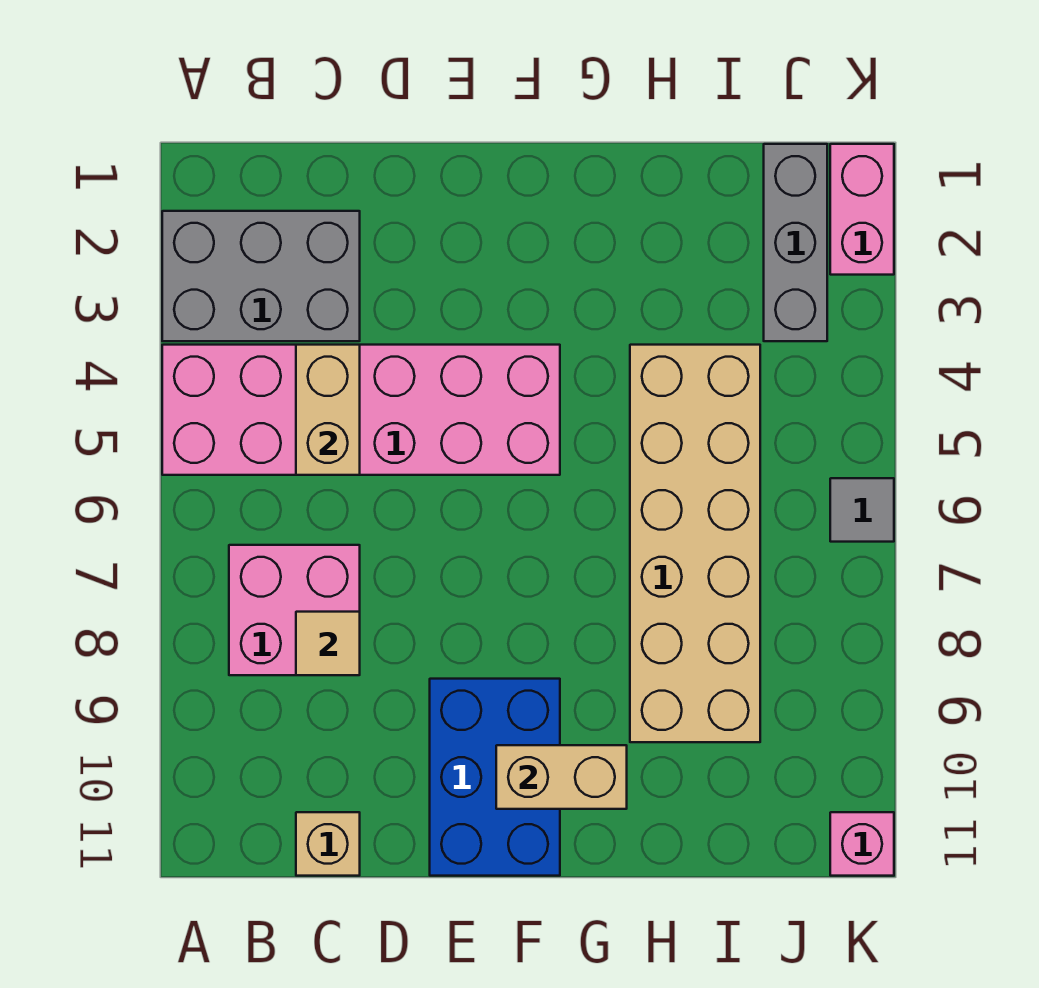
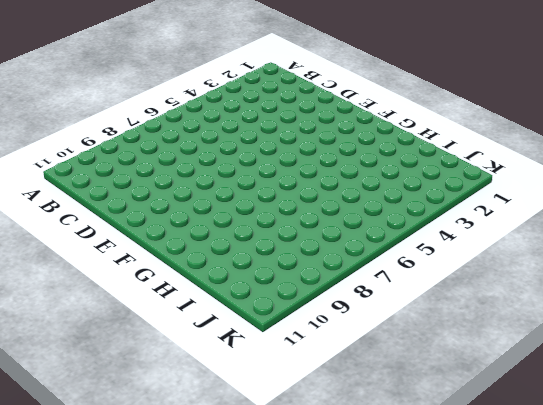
none -> grey 2x3 brick [162,211,360,341]
none -> pink 2x6 brick [162,345,560,475]
none -> pink 2x2 brick [229,545,360,675]

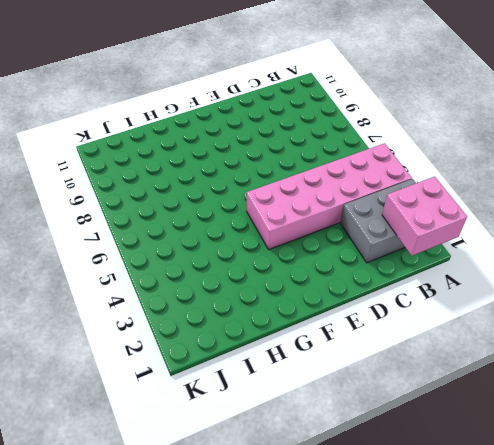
pink 2x2 brick [382,177,467,256] -> pink 2x2 brick moved to [229,545,360,675]
none -> tan 1x1 brick [296,812,360,876]
none -> blue 2x3 brick [430,679,560,876]
none -> tan 2x6 brick [630,345,760,742]

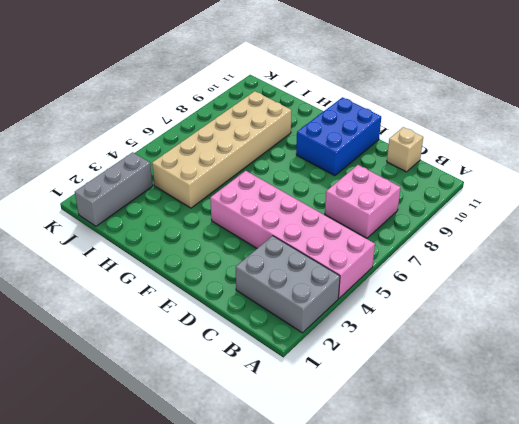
none -> pink 1x2 brick [830,144,894,275]
none -> grey 1x1 tile [830,478,894,542]
none -> pink 1x1 brick [830,812,894,876]

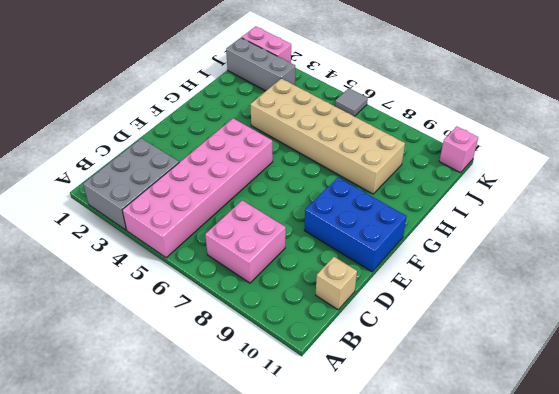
none -> tan 1x2 brick [296,345,360,475]
none -> tan 1x1 tile [296,612,360,675]
none -> tan 1x2 brick [496,745,627,809]

